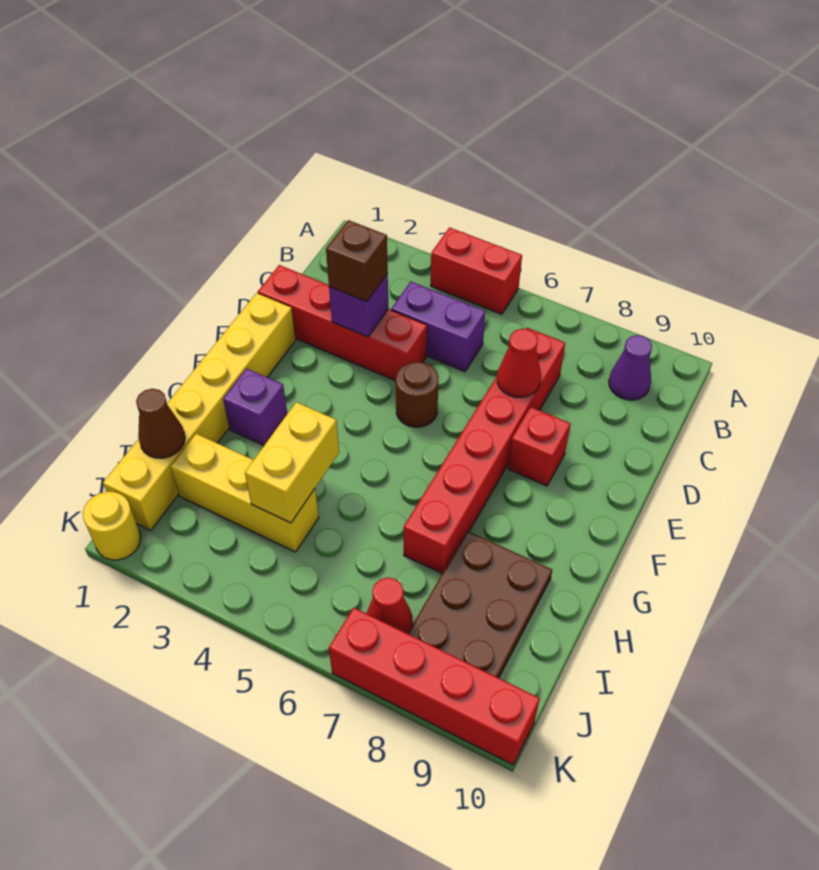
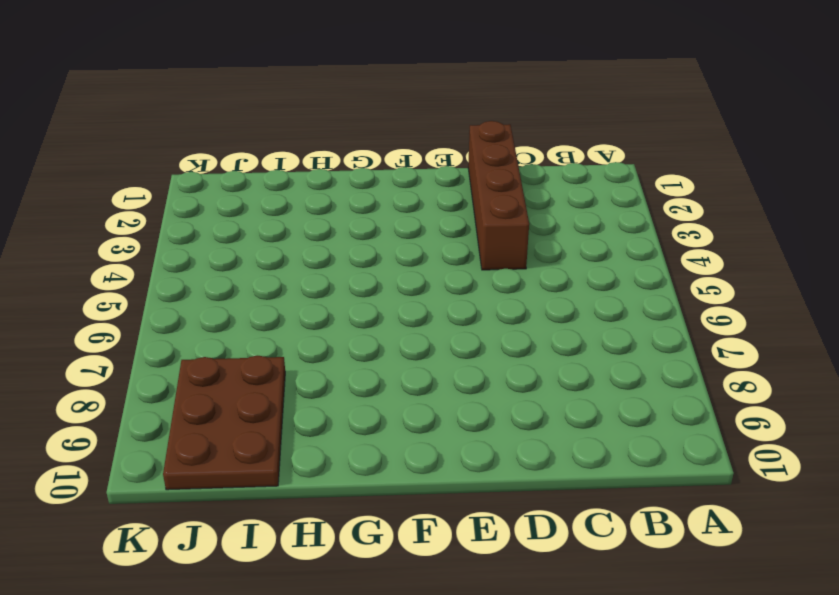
brown 1x4 brick [468,121,529,270] -> red 1x4 brick [258,265,427,381]
brown 2x3 plate [163,356,285,490] -> brown 2x3 plate turned to [408,531,552,678]
none -> red 1x2 brick [431,228,522,314]
none -> purple 1x1 cone [609,335,652,400]
none -> purple 1x2 brick [391,282,486,372]

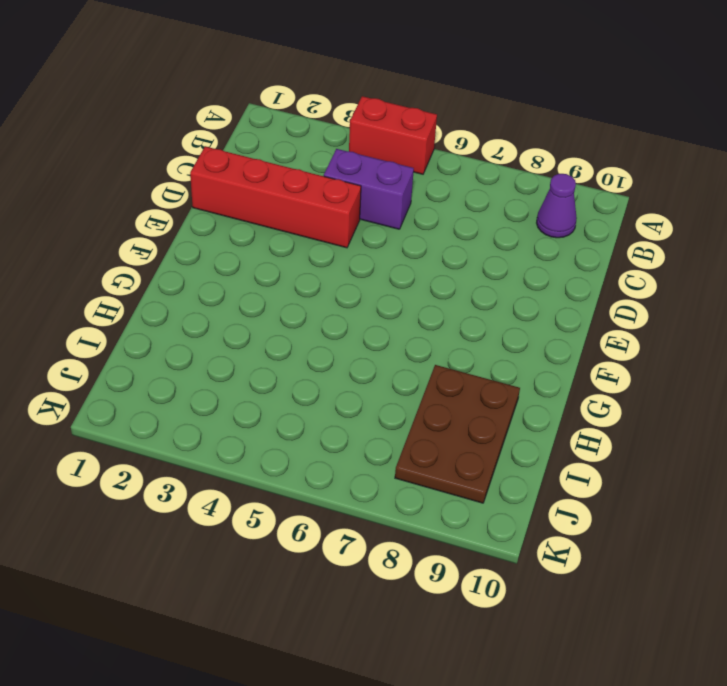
none -> red 1x6 brick [404,328,565,573]
none -> yellow 1x6 brick [103,293,296,530]
none -> brown 1x1 round brick [396,362,438,427]

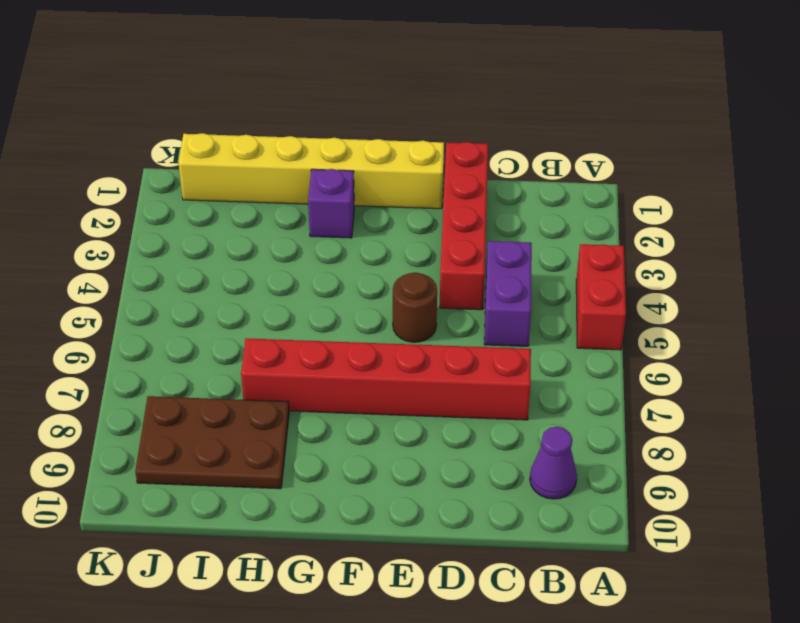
none -> red 1x1 brick [508,407,571,486]
none -> yellow 1x3 brick [171,434,319,552]
none -> red 1x1 cone [366,578,412,634]

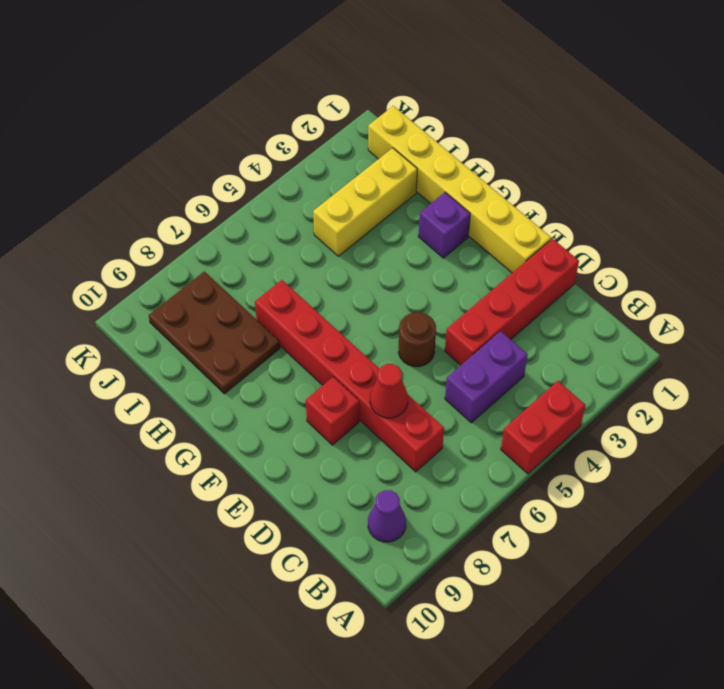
none -> red 1x1 cone [366,578,412,634]
none -> yellow 1x1 round brick [83,492,141,560]
none -> red 1x4 brick [329,608,540,765]

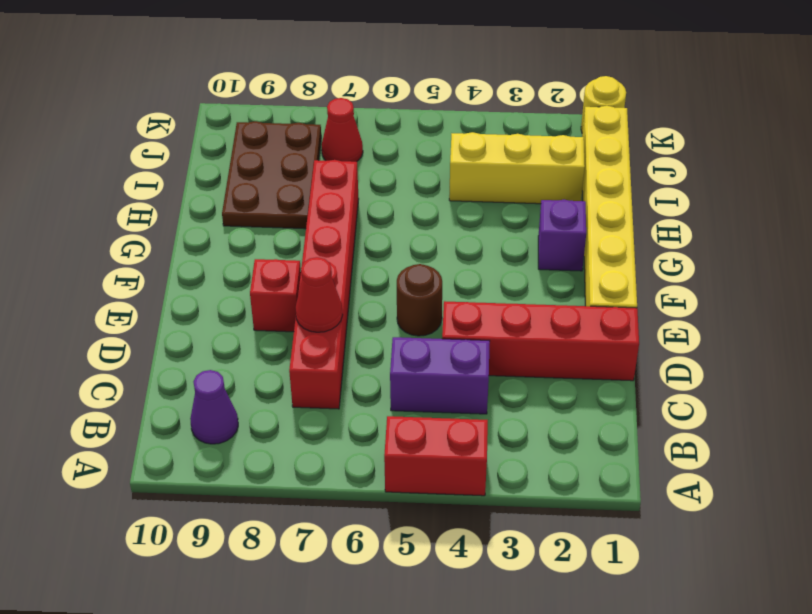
none -> red 1x4 brick [329,608,540,765]
none -> purple 1x1 brick [329,274,388,337]
none -> yellow 1x2 brick [245,402,339,523]

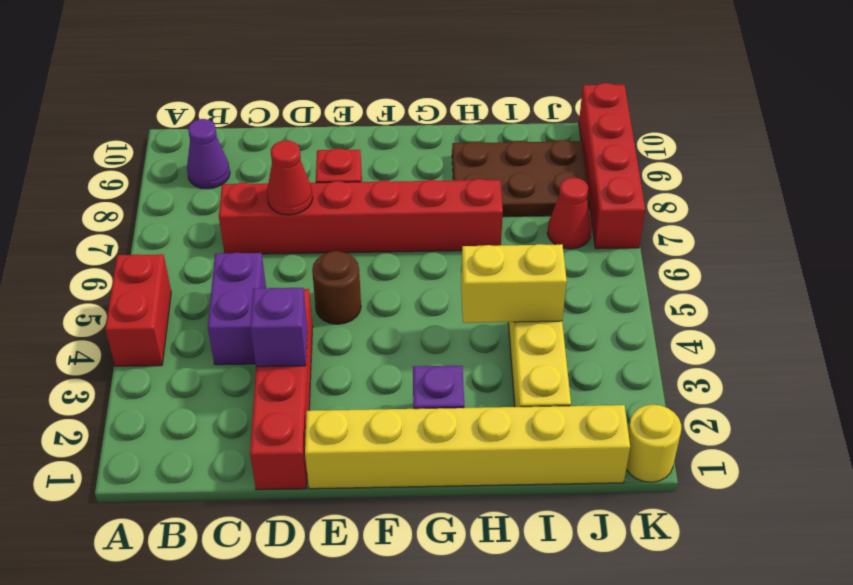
none -> brown 1x1 cone [136,389,185,458]
none -> brown 1x1 brick [326,220,388,302]

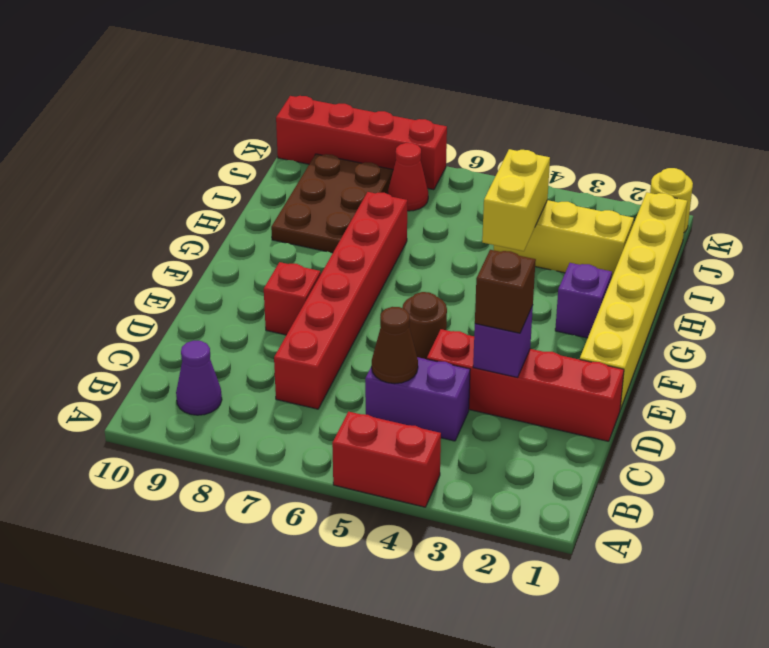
brown 1x1 cone [372,307,418,384] -> brown 1x1 cone moved to [136,389,185,458]
none -> red 1x1 cone [497,329,541,397]

